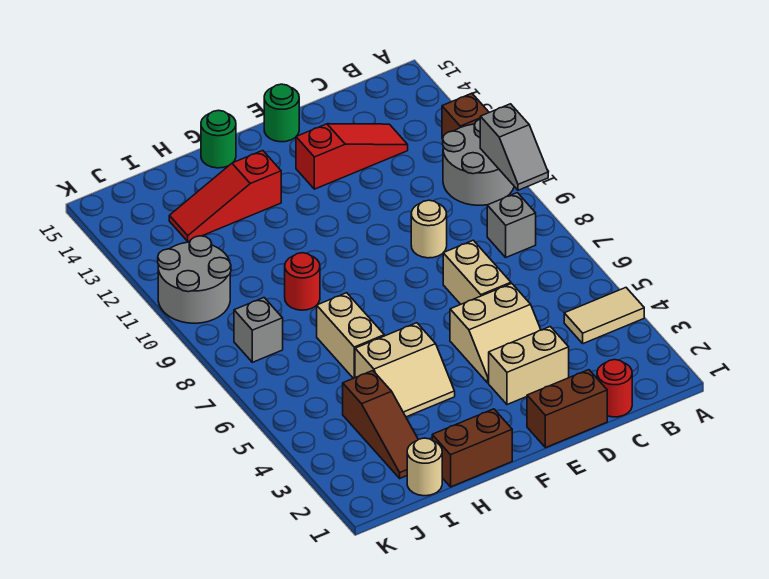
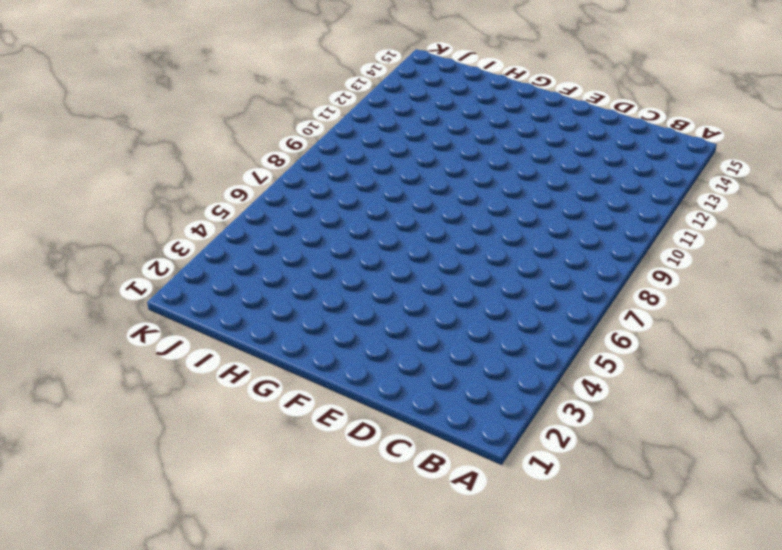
none -> tan 1x2 tile [564,288,644,344]
none -> grey 2x2 round brick [443,119,514,205]
none -> brown 1x1 brick [442,93,489,139]

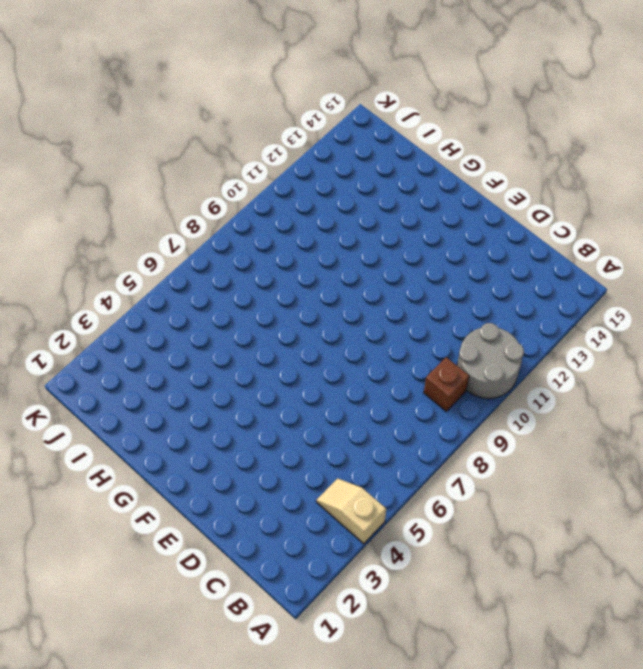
tan 1x2 slope [316,478,386,544] -> tan 1x2 tile [564,288,644,344]
brown 1x1 brick [424,357,469,411] -> brown 1x1 brick moved to [442,93,489,139]
none -> grey 1x1 brick [487,193,536,257]
none -> red 1x1 round brick [597,360,632,417]
none -> red 1x3 slope [296,124,408,189]

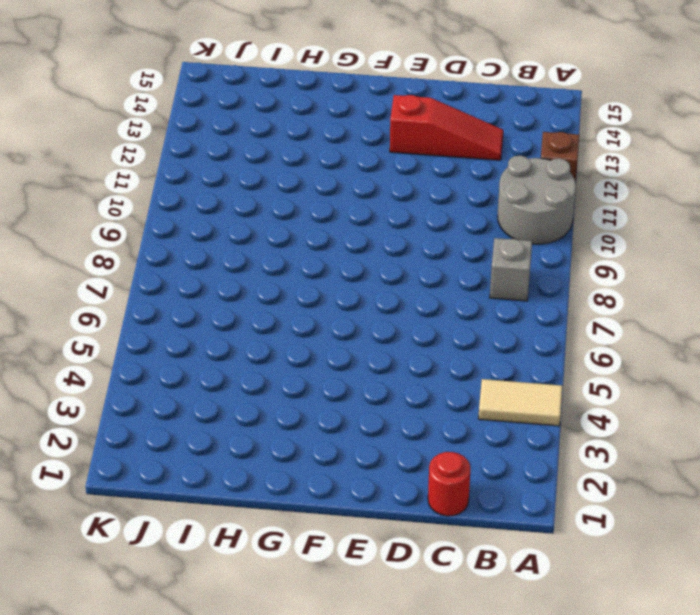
none -> brown 1x2 brick [527,370,607,448]
none -> tan 1x2 brick [489,327,569,405]
none -> tan 2x2 slope [450,283,541,383]

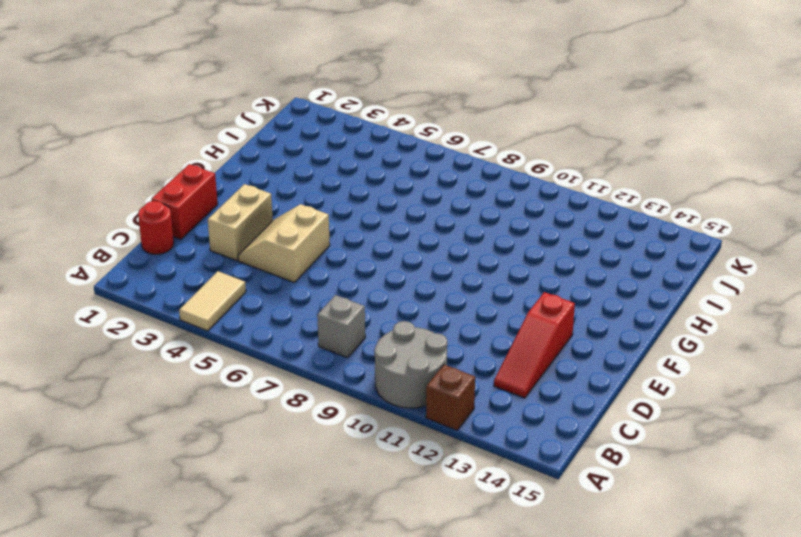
red 1x2 brick [152,164,218,239] -> brown 1x2 brick [527,370,607,448]
none -> tan 1x2 brick [443,240,511,304]
none -> tan 1x1 round brick [411,200,447,258]
none -> green 1x1 round brick [264,84,299,142]

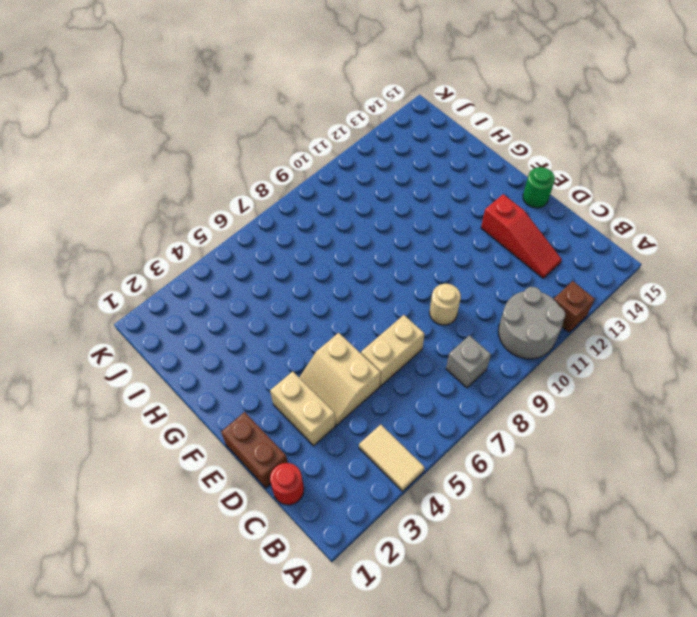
none -> brown 1x2 brick [432,409,512,487]
none -> tan 2x2 slope [355,323,455,417]
none -> red 1x3 slope [169,150,281,241]

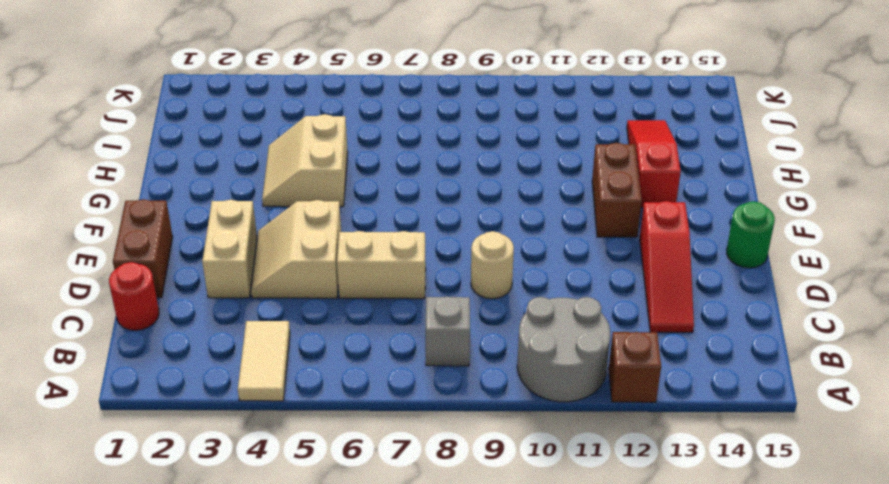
brown 1x2 brick [592,143,642,237] -> brown 1x2 brick moved to [432,409,512,487]
none -> green 1x1 round brick [201,110,236,168]
none -> tan 1x2 brick [317,293,384,378]
none -> red 1x1 round brick [285,253,320,310]

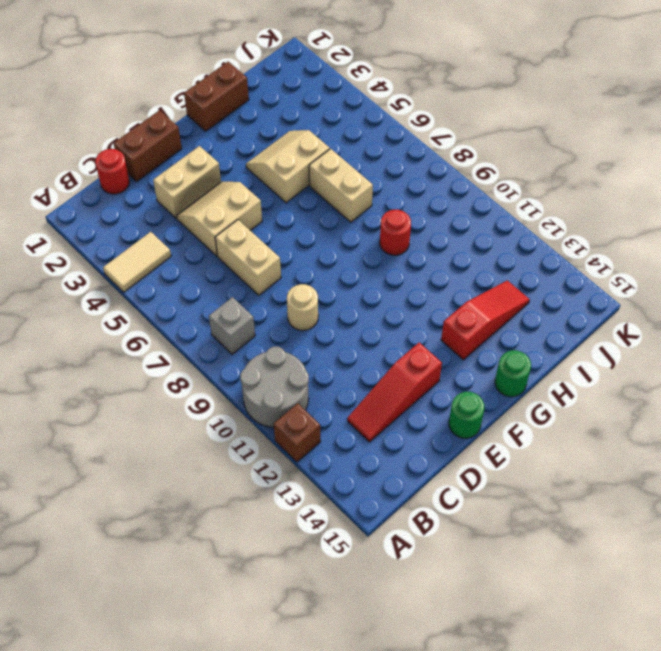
none -> tan 1x1 round brick [407,438,442,496]
none -> brown 1x3 slope [343,371,418,478]
none -> grey 1x1 brick [234,298,283,362]

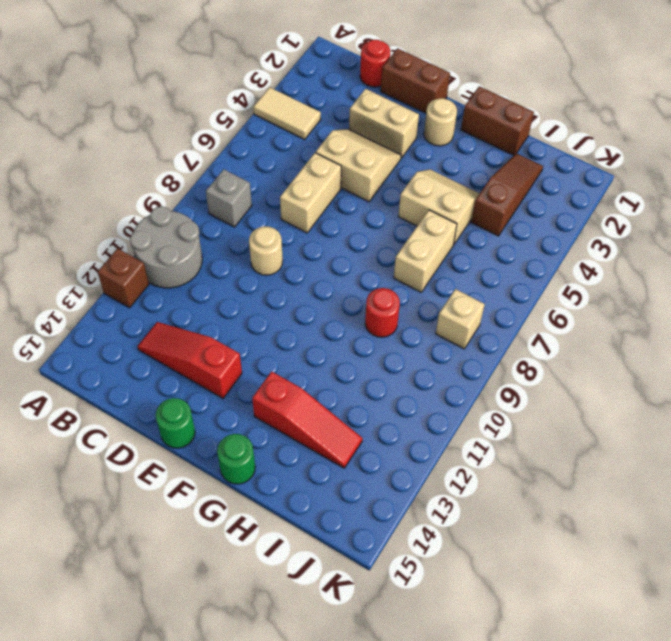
tan 1x1 round brick [424,98,457,146] -> tan 1x1 round brick moved to [407,438,442,496]
tan 1x1 brick [436,289,485,349] -> grey 1x1 brick [234,298,283,362]
none -> grey 2x2 round brick [158,236,231,323]
none -> grey 1x2 slope [480,104,548,190]

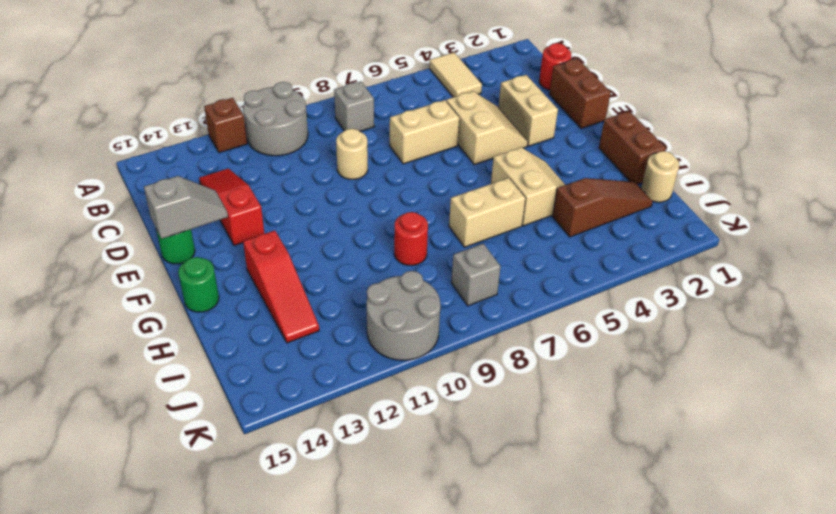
grey 1x2 slope [144,176,228,239] -> grey 1x2 slope moved to [480,104,548,190]

